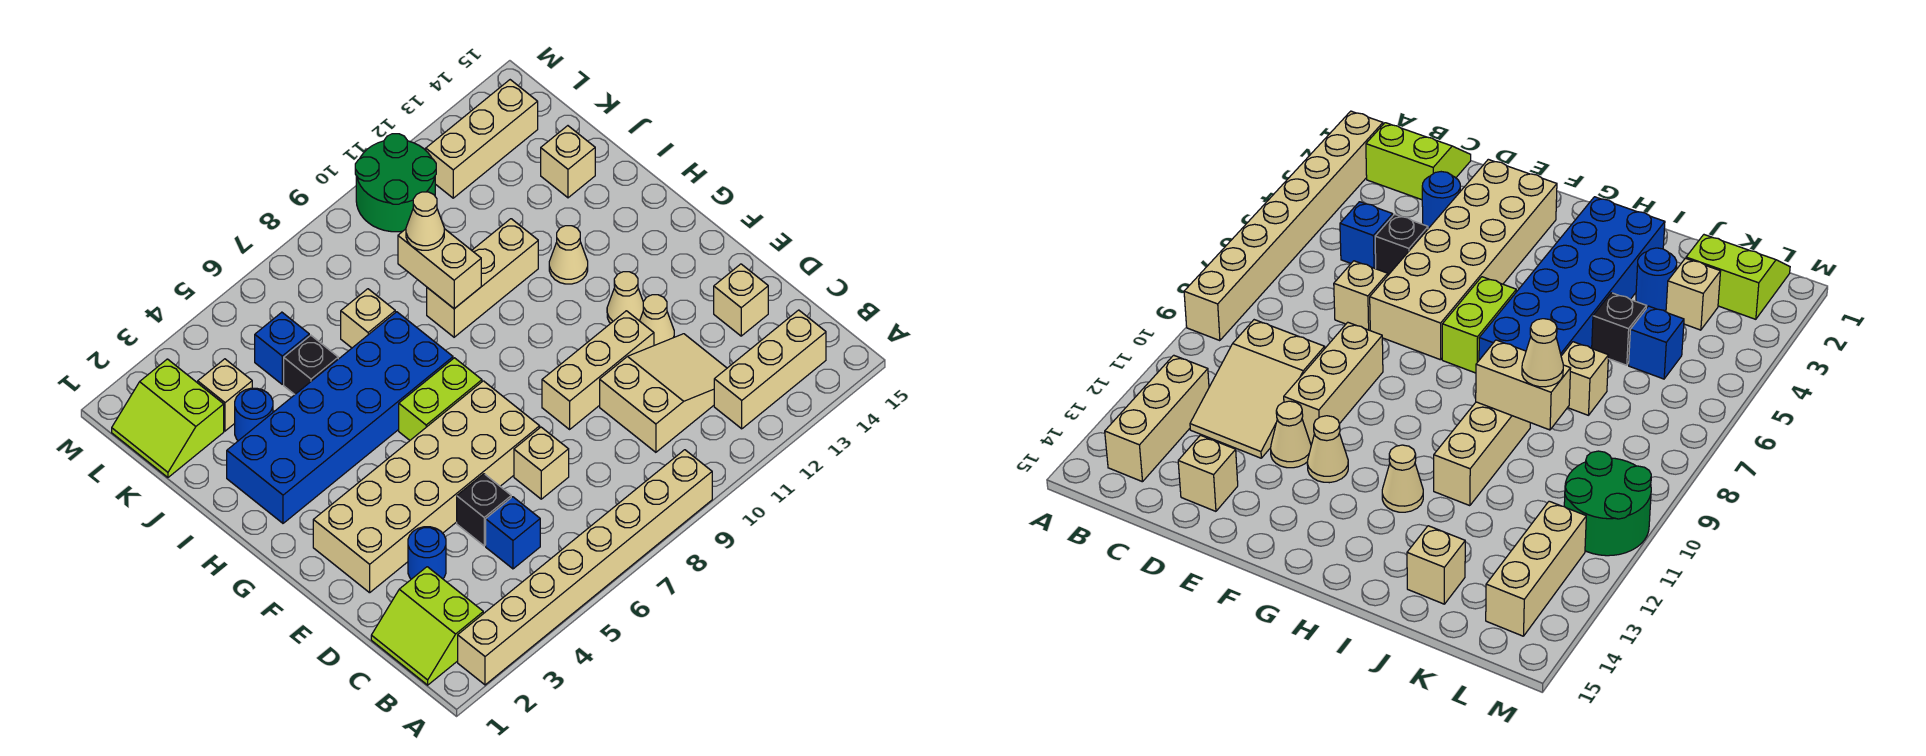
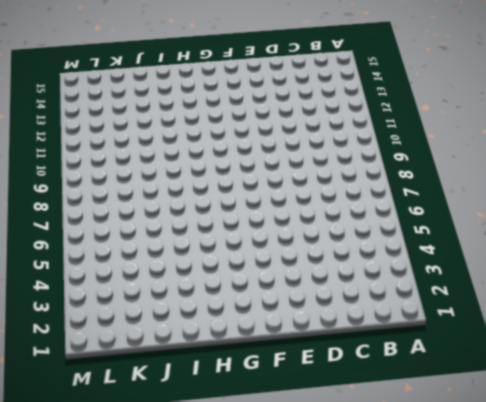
none -> tan 1x8 brick [458,450,712,685]
none -> lime 2x2 slope [371,567,483,685]
none -> tan 1x3 brick [714,310,826,429]

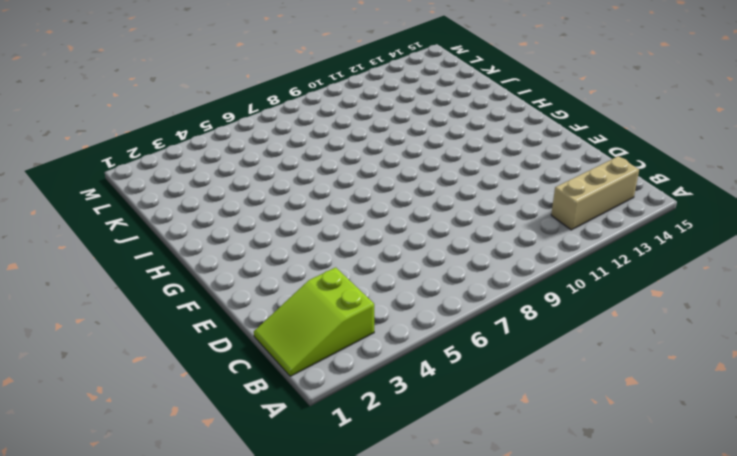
lime 2x3 slope [254,267,374,376] -> lime 2x2 slope [371,567,483,685]
none -> tan 1x8 brick [458,450,712,685]
none -> blue 1x1 brick [486,497,540,569]
none -> tan 2x3 slope [600,334,727,452]

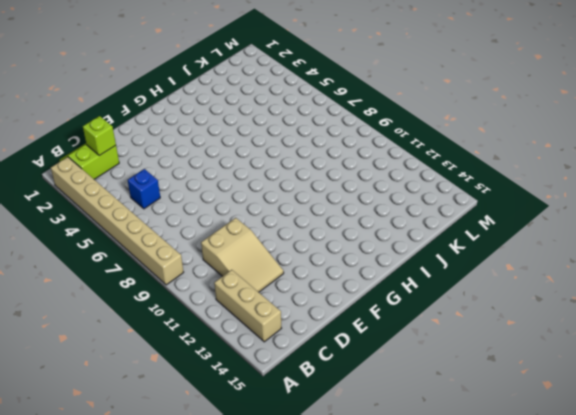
lime 1x1 brick [83,116,116,156] -> none
none -> blue 1x1 round brick [408,527,446,579]
none -> black 1x1 brick [457,474,511,546]
none -> tan 1x1 brick [514,427,569,499]

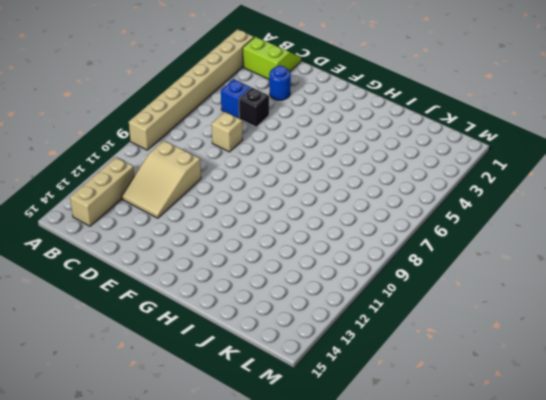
none -> tan 1x1 brick [714,264,768,336]
none -> tan 2x6 brick [313,381,540,593]
none -> tan 1x3 brick [542,311,654,429]

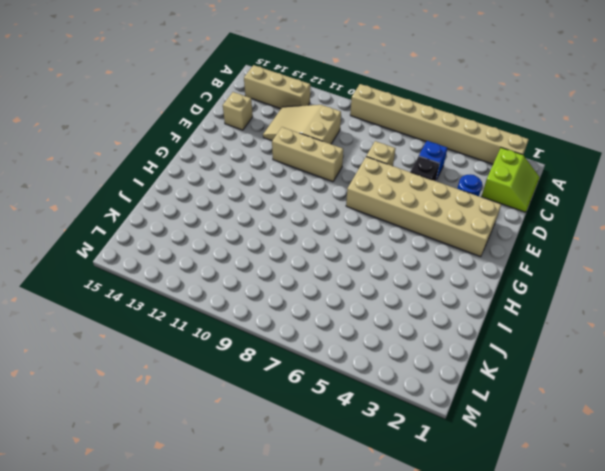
none -> tan 1x1 cone [640,295,674,345]
none -> tan 1x1 cone [607,272,643,323]
none -> lime 1x2 brick [399,358,482,440]

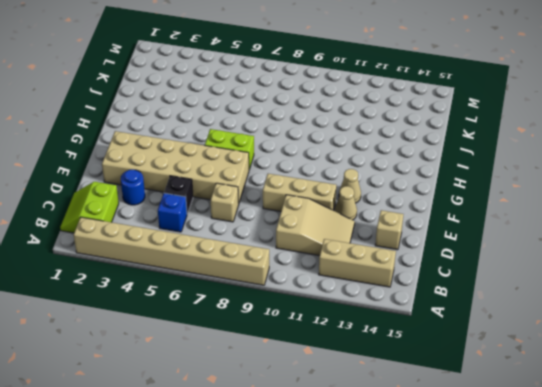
none -> blue 2x6 brick [227,312,453,523]
none -> tan 1x1 cone [549,226,588,284]
none -> tan 1x3 brick [427,219,538,337]

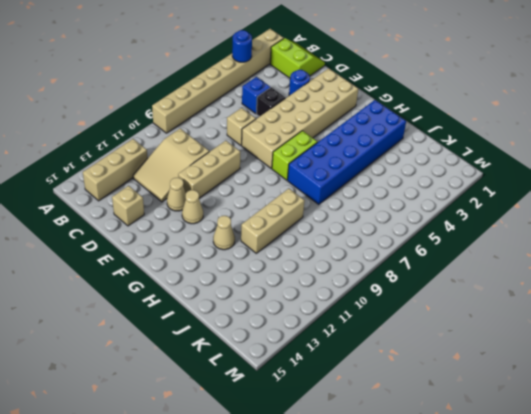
blue 1x1 round brick [232,30,252,62] -> blue 1x1 round brick moved to [235,388,273,441]
none -> black 1x1 brick [284,335,338,394]
none -> tan 1x1 brick [341,289,395,348]
none -> tan 1x1 brick [541,126,595,198]

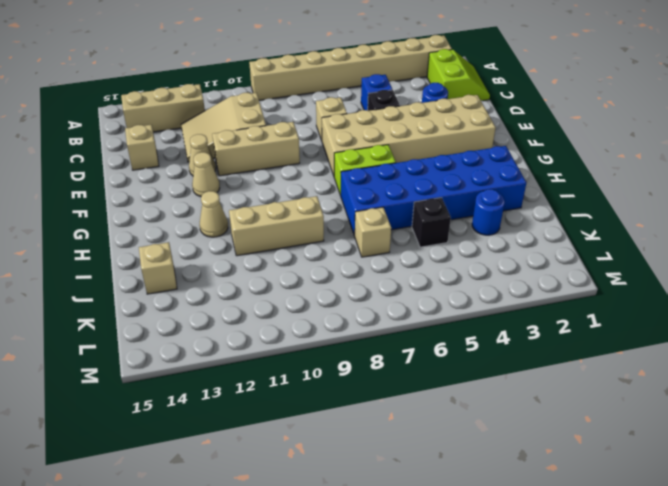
none -> lime 2x2 slope [112,359,224,477]
none -> tan 1x1 brick [198,359,252,431]
none -> blue 1x1 brick [255,312,309,384]

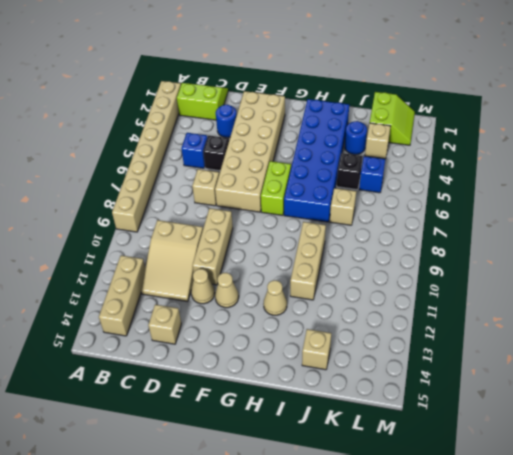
lime 2x2 slope [370,92,415,145] -> lime 2x2 slope turned to [112,359,224,477]
none -> green 2x2 round brick [355,134,436,232]
none -> tan 1x3 brick [426,80,538,198]
none -> tan 1x2 brick [398,229,481,309]

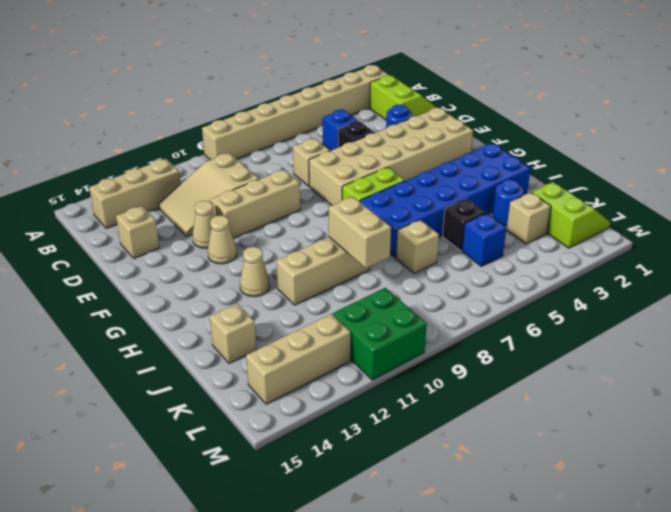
green 2x2 brick [333,288,427,380] -> green 2x2 round brick [355,134,436,232]
none -> tan 1x1 cone [406,192,444,250]

